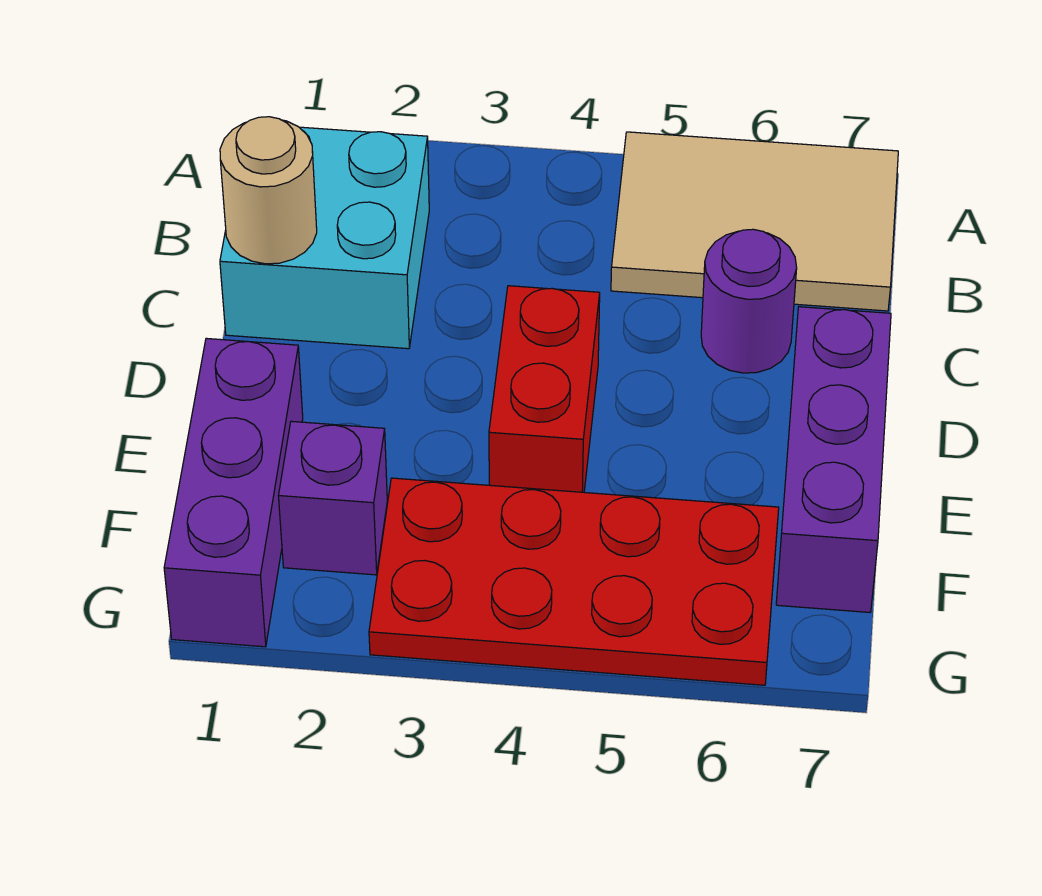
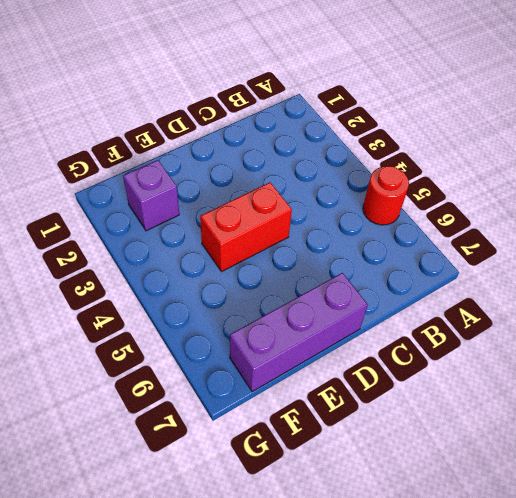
red 1x1 round brick [363,166,409,225] -> tan 2x3 tile [611,132,898,311]
none -> cyan 2x2 brick [220,127,429,349]
none -> purple 1x1 round brick [701,229,797,373]

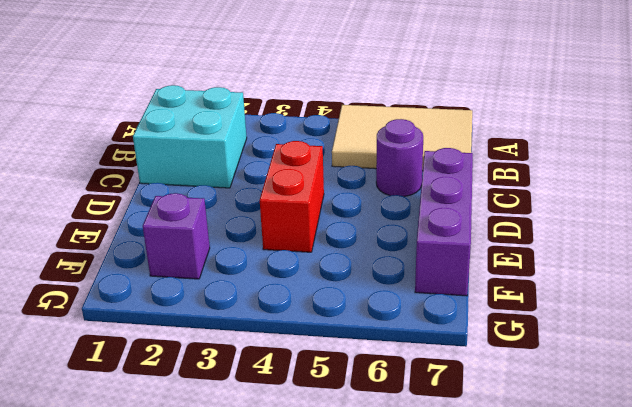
none -> purple 1x3 brick [164,338,303,647]
none -> red 2x4 plate [369,478,779,685]

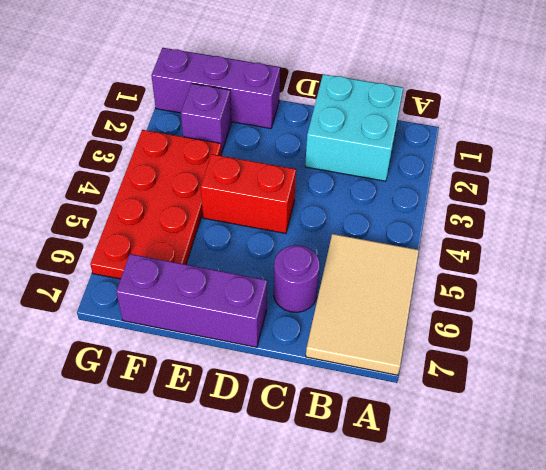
none -> tan 1x1 round brick [220,117,317,264]

